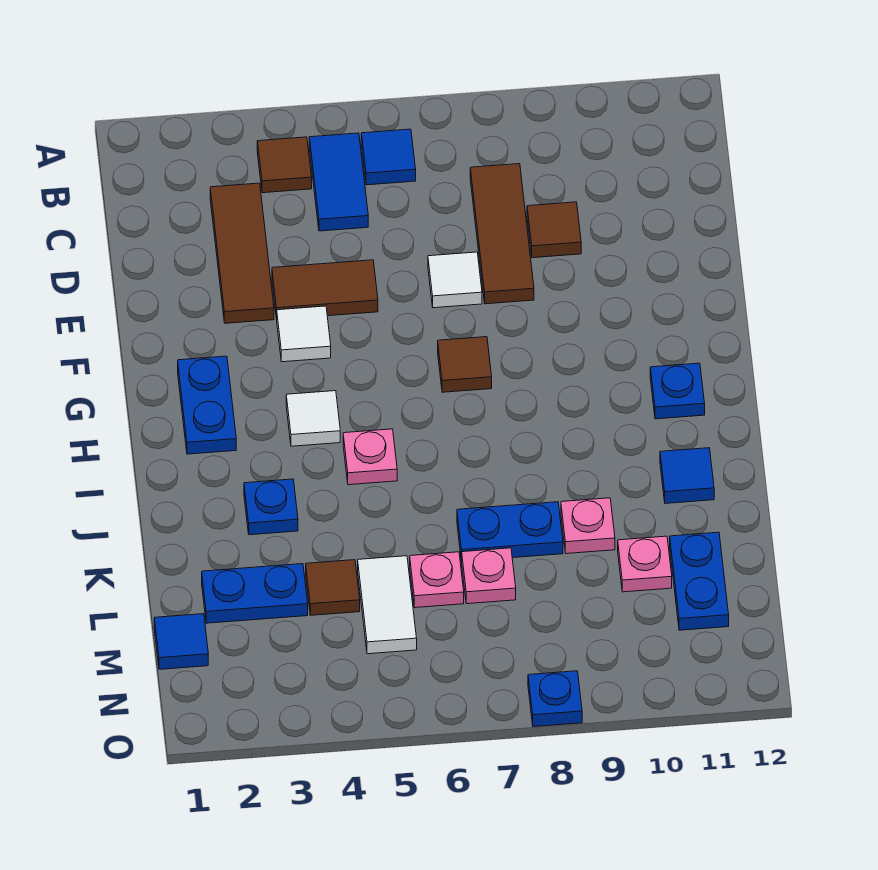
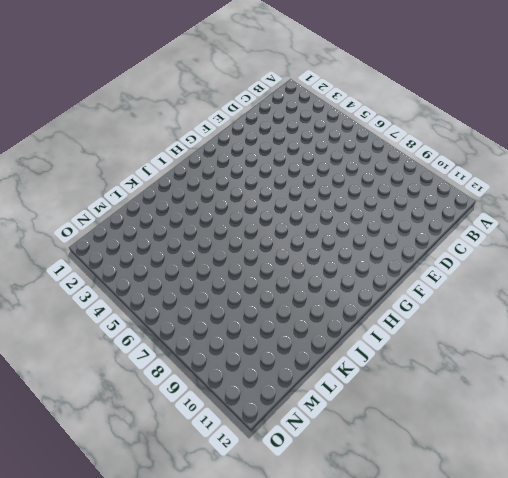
none -> brown 1x1 tile [257,137,312,193]
none -> blue 1x2 tile [309,133,368,231]
none -> blue 1x1 tile [361,129,416,185]

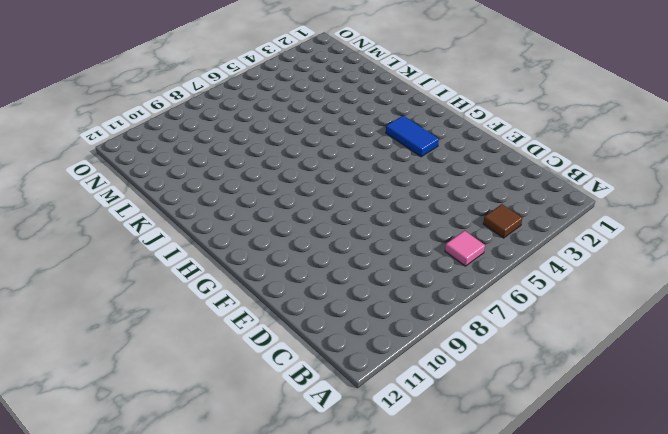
pink 1x1 tile [445,231,485,266] -> blue 1x1 tile [361,129,416,185]
blue 1x2 tile [386,116,439,157] -> blue 1x2 tile moved to [309,133,368,231]
none -> brown 1x3 tile [210,183,274,323]
none -> brown 1x3 tile [470,164,534,304]
none -> brown 1x1 tile [527,202,581,258]

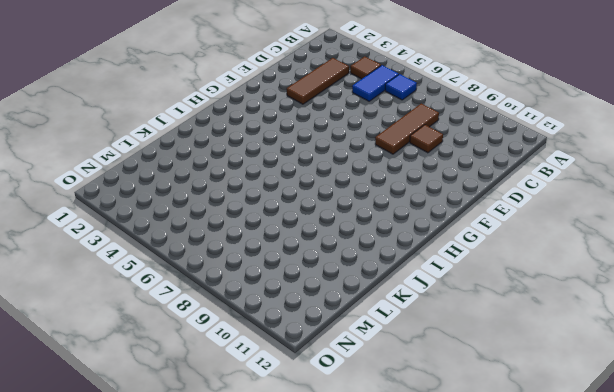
none -> brown 1x2 tile [272,260,378,319]
none -> white 1x1 tile [428,252,482,308]
none -> white 1x1 tile [277,306,331,362]

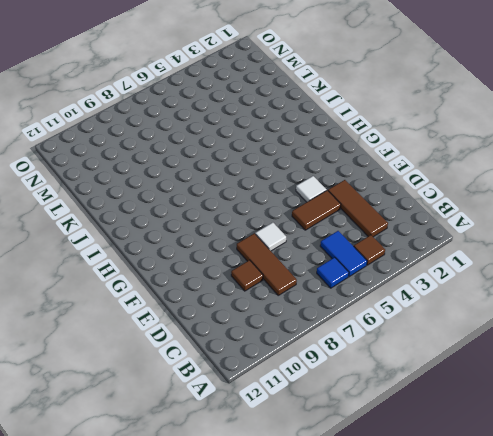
none -> blue 1x2 plate [178,356,236,454]
none -> brown 1x1 tile [438,337,492,392]
none -> white 1x1 tile [286,391,340,446]

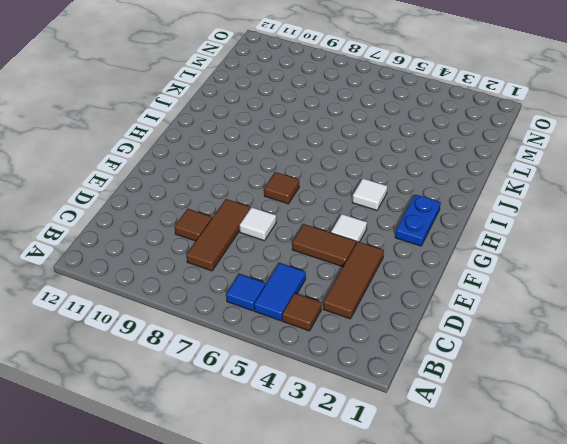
none -> blue 1x1 plate [650,363,705,419]
none -> pink 1x1 plate [343,429,397,485]
none -> blue 1x1 plate [244,479,298,535]

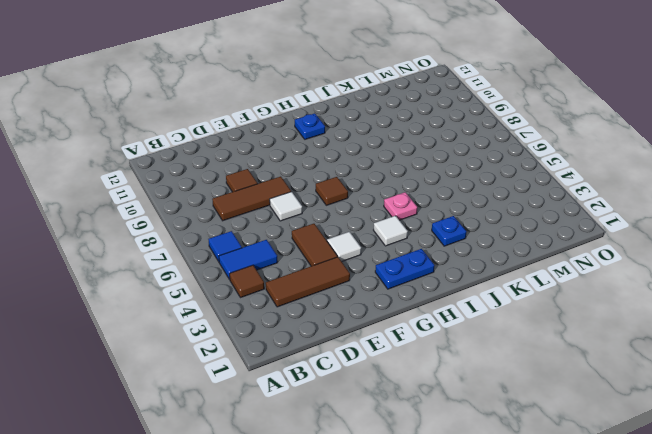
none -> blue 1x1 tile [660,448,714,503]
none -> blue 1x2 plate [457,502,563,561]
none -> pink 1x1 plate [561,498,615,554]

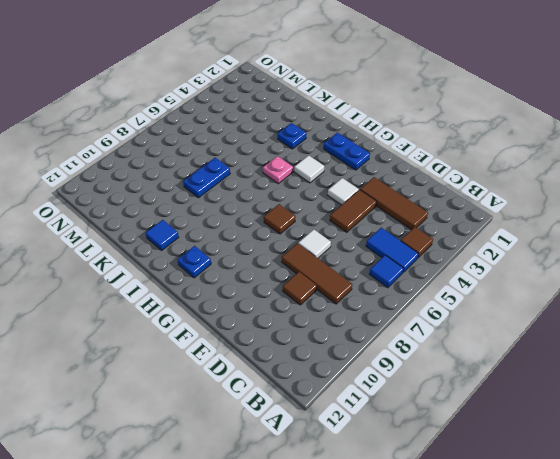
none -> pink 1x1 plate [561,498,615,554]
none -> blue 1x2 plate [202,564,308,623]
none -> brown 1x1 tile [306,560,360,615]

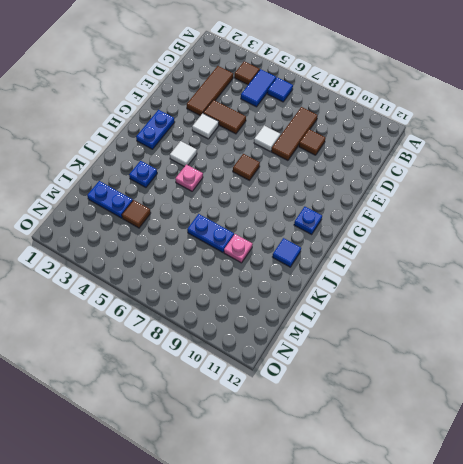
none -> white 1x2 tile [358,556,417,654]
none -> pink 1x1 plate [410,552,464,608]
none -> pink 1x1 plate [462,548,516,604]

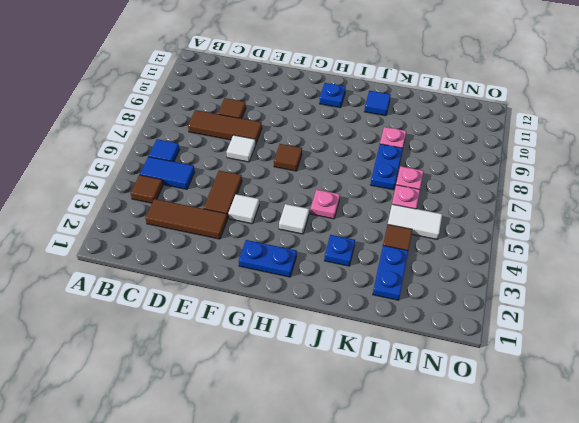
none -> pink 1x1 plate [618,536,672,592]
none -> blue 1x2 plate [670,532,729,630]
none -> blue 1x1 tile [154,614,208,669]

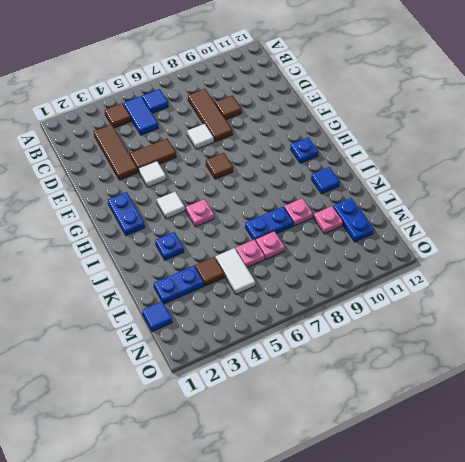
none -> blue 1x1 plate [528,671,582,727]

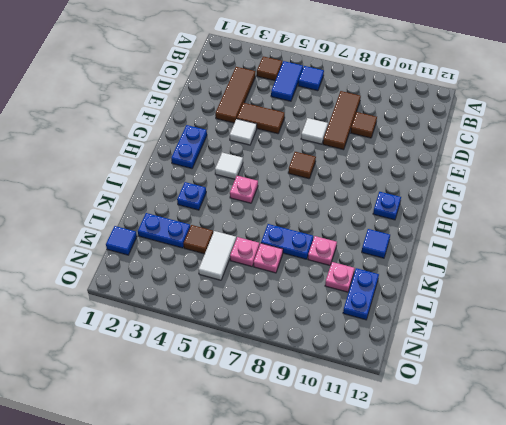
none -> blue 1x1 plate [528,671,582,727]

